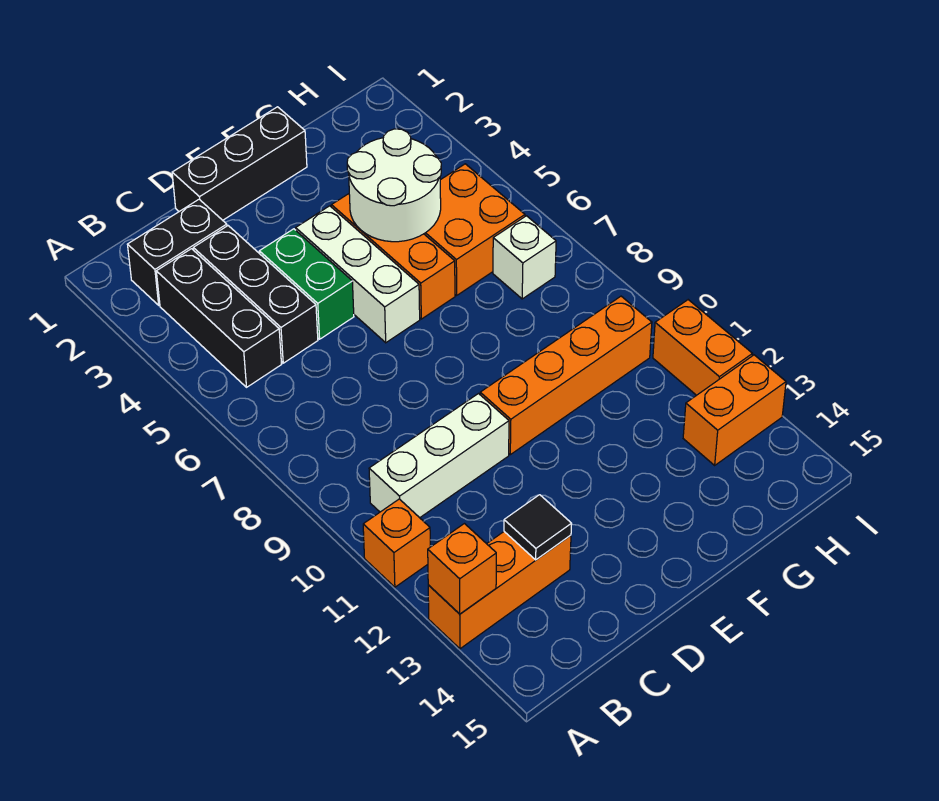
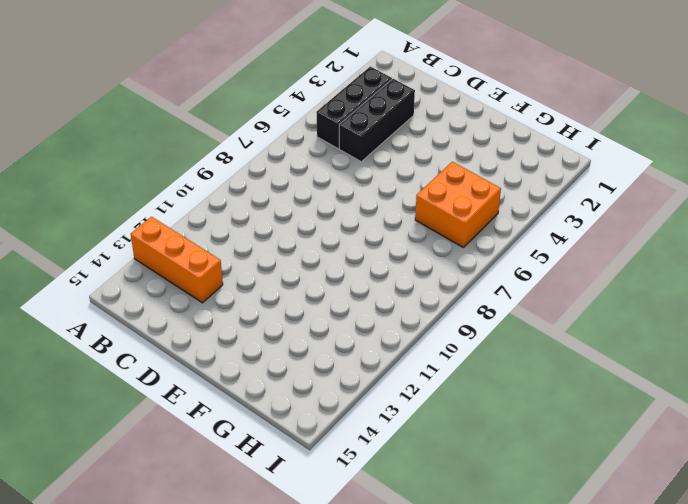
none -> orange 1x1 brick [363,499,430,587]
none -> black 1x2 brick [127,199,227,305]
none -> white 1x3 brick [369,394,509,518]

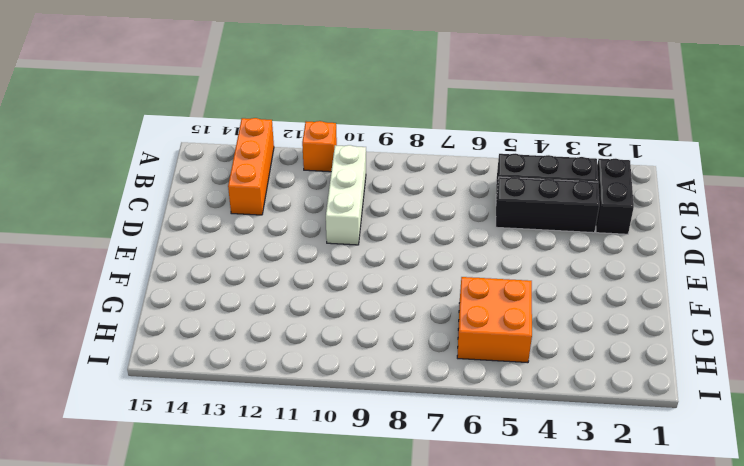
none -> black 1x3 brick [172,107,307,220]
none -> green 1x2 brick [259,229,354,339]
none -> white 1x3 brick [296,206,420,343]

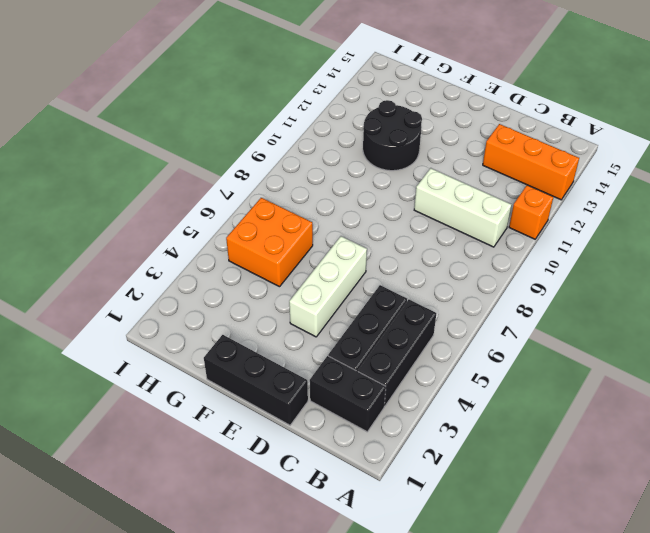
black 2x2 round brick [363,100,422,171] -> none
none -> green 1x2 brick [259,229,354,339]
none -> orange 1x4 brick [480,296,652,455]
none -> orange 1x3 brick [332,194,455,319]

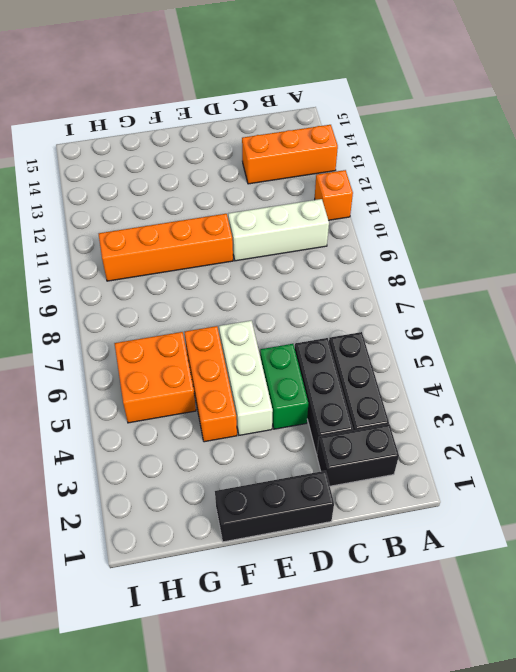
none -> white 1x1 brick [493,216,556,299]
none -> orange 1x2 brick [683,355,786,465]
none -> orange 1x2 brick [653,300,752,395]

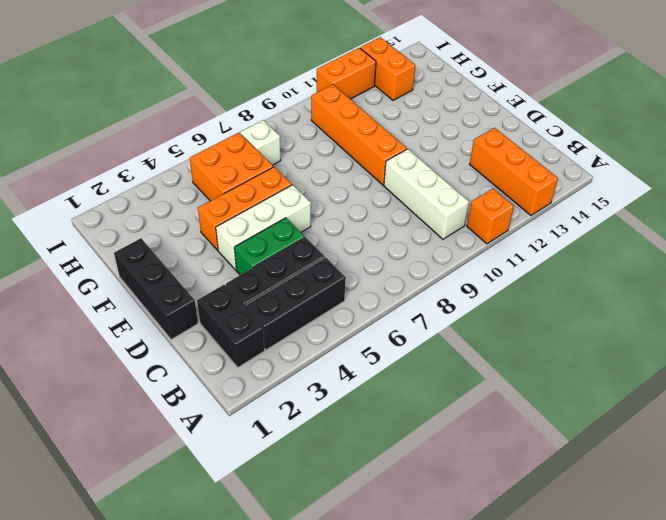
none -> orange 1x1 brick [428,524,496,614]
none -> black 1x1 tile [504,495,572,560]
none -> white 2x2 round brick [347,129,441,242]

